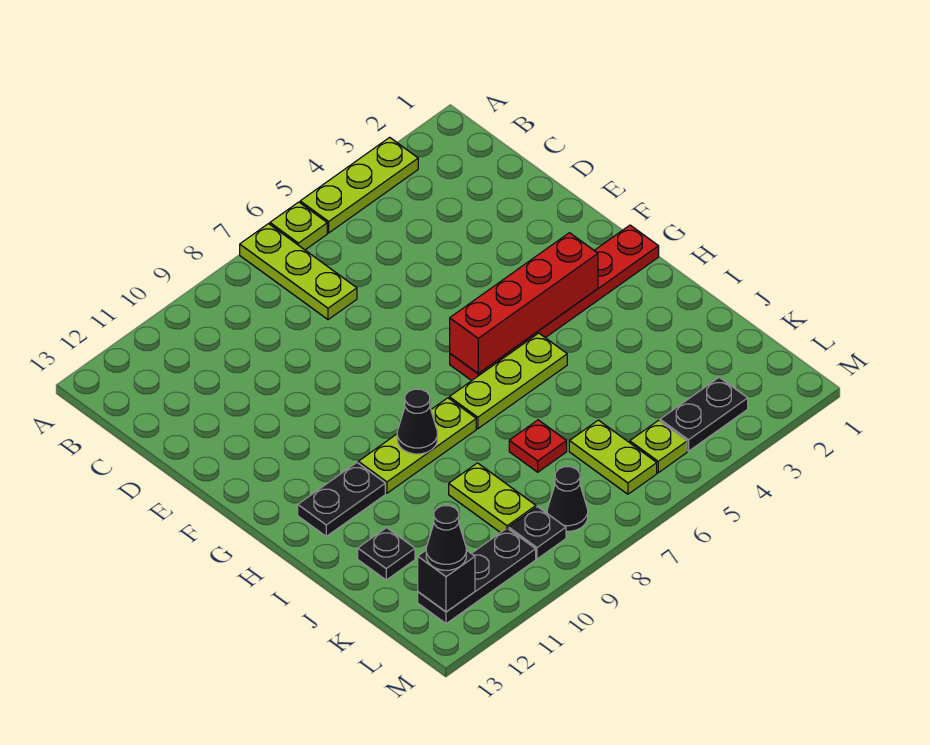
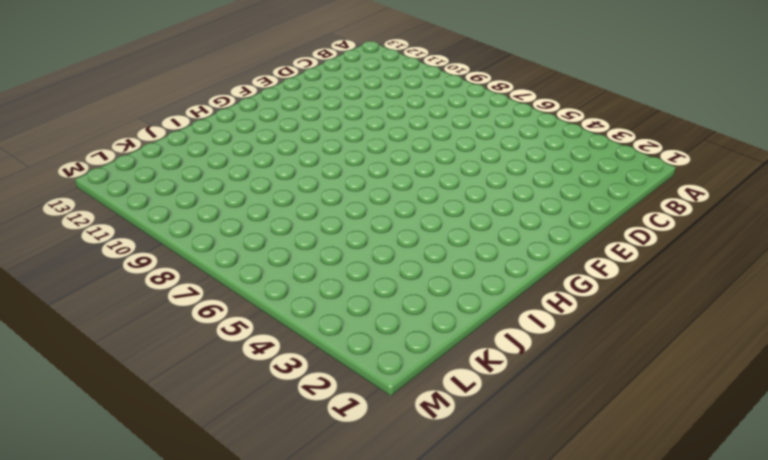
none -> lime 1x3 plate [300,137,418,233]
none -> lime 1x1 plate [270,202,327,250]
none -> lime 1x3 plate [240,224,357,320]

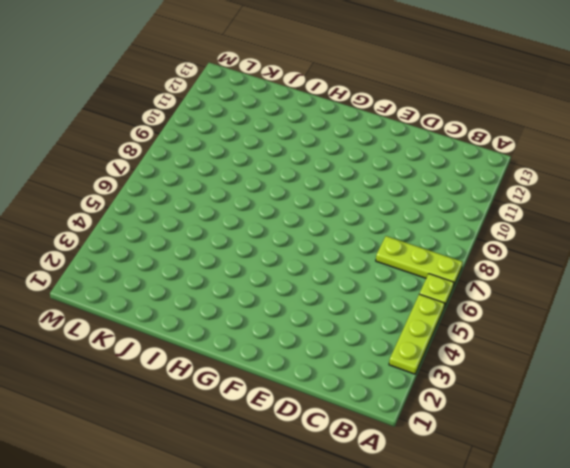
none -> red 1x6 plate [450,225,659,381]
none -> lime 1x3 plate [449,333,567,429]
none -> lime 1x3 plate [358,398,476,493]

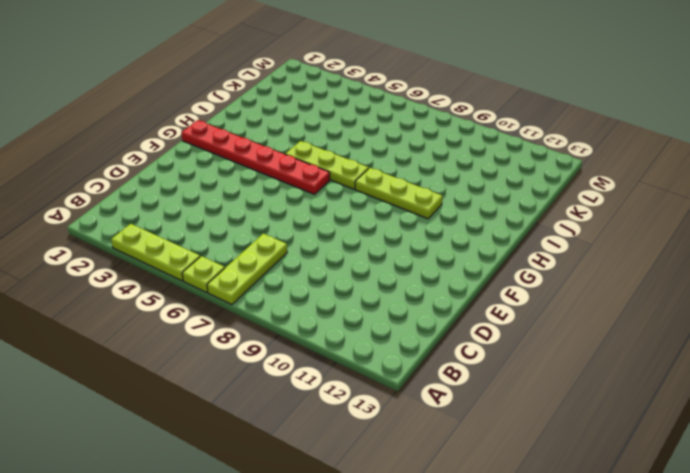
none -> black 1x2 plate [298,463,385,536]
none -> red 1x1 plate [509,420,567,472]
none -> lime 1x2 plate [449,463,536,533]

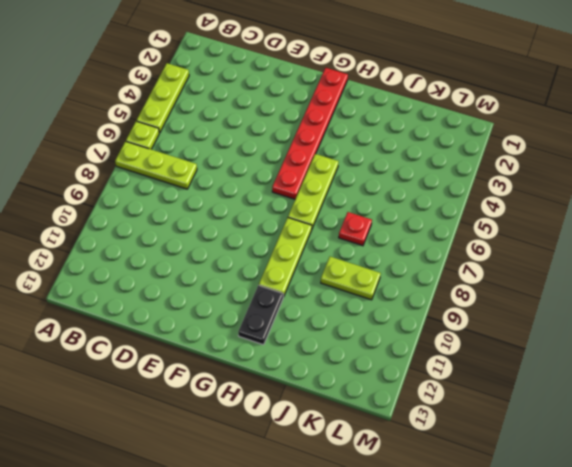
none -> black 1x1 plate [358,528,415,580]
none -> lime 1x2 plate [569,420,657,494]
none -> black 1x2 plate [660,377,748,451]

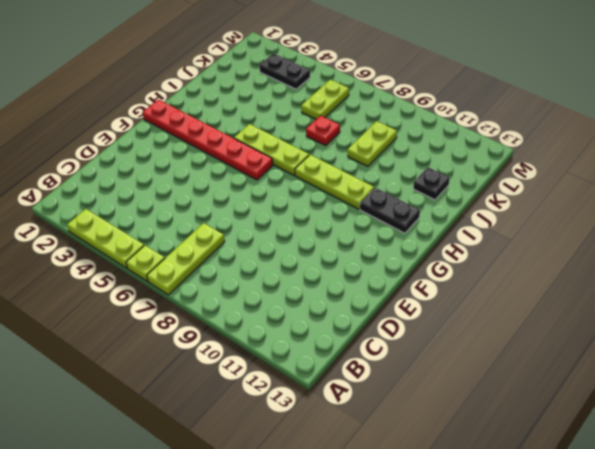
none -> lime 1x1 plate [630,420,687,473]
none -> black 1x1 cone [547,467,588,531]
none -> black 1x1 plate [509,507,566,559]

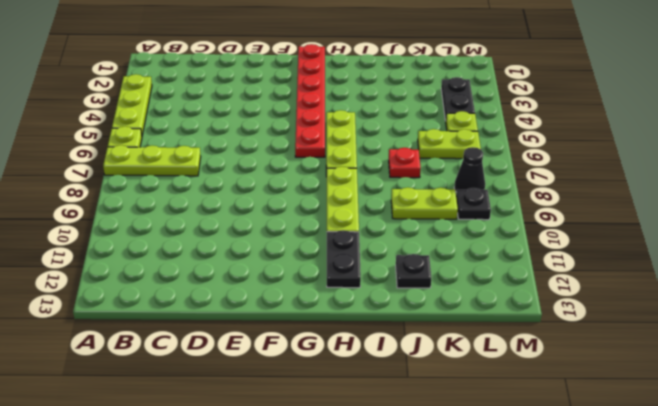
none -> black 1x3 plate [418,528,536,624]
none -> red 1x4 brick [450,233,598,373]
none -> black 1x1 cone [397,389,437,454]

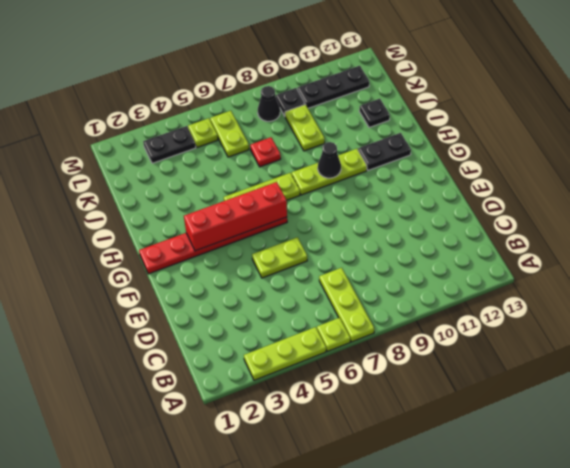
lime 1x2 plate [252,237,307,278] -> none
none -> black 1x1 brick [418,550,475,612]
none -> black 1x1 cone [426,506,466,570]

